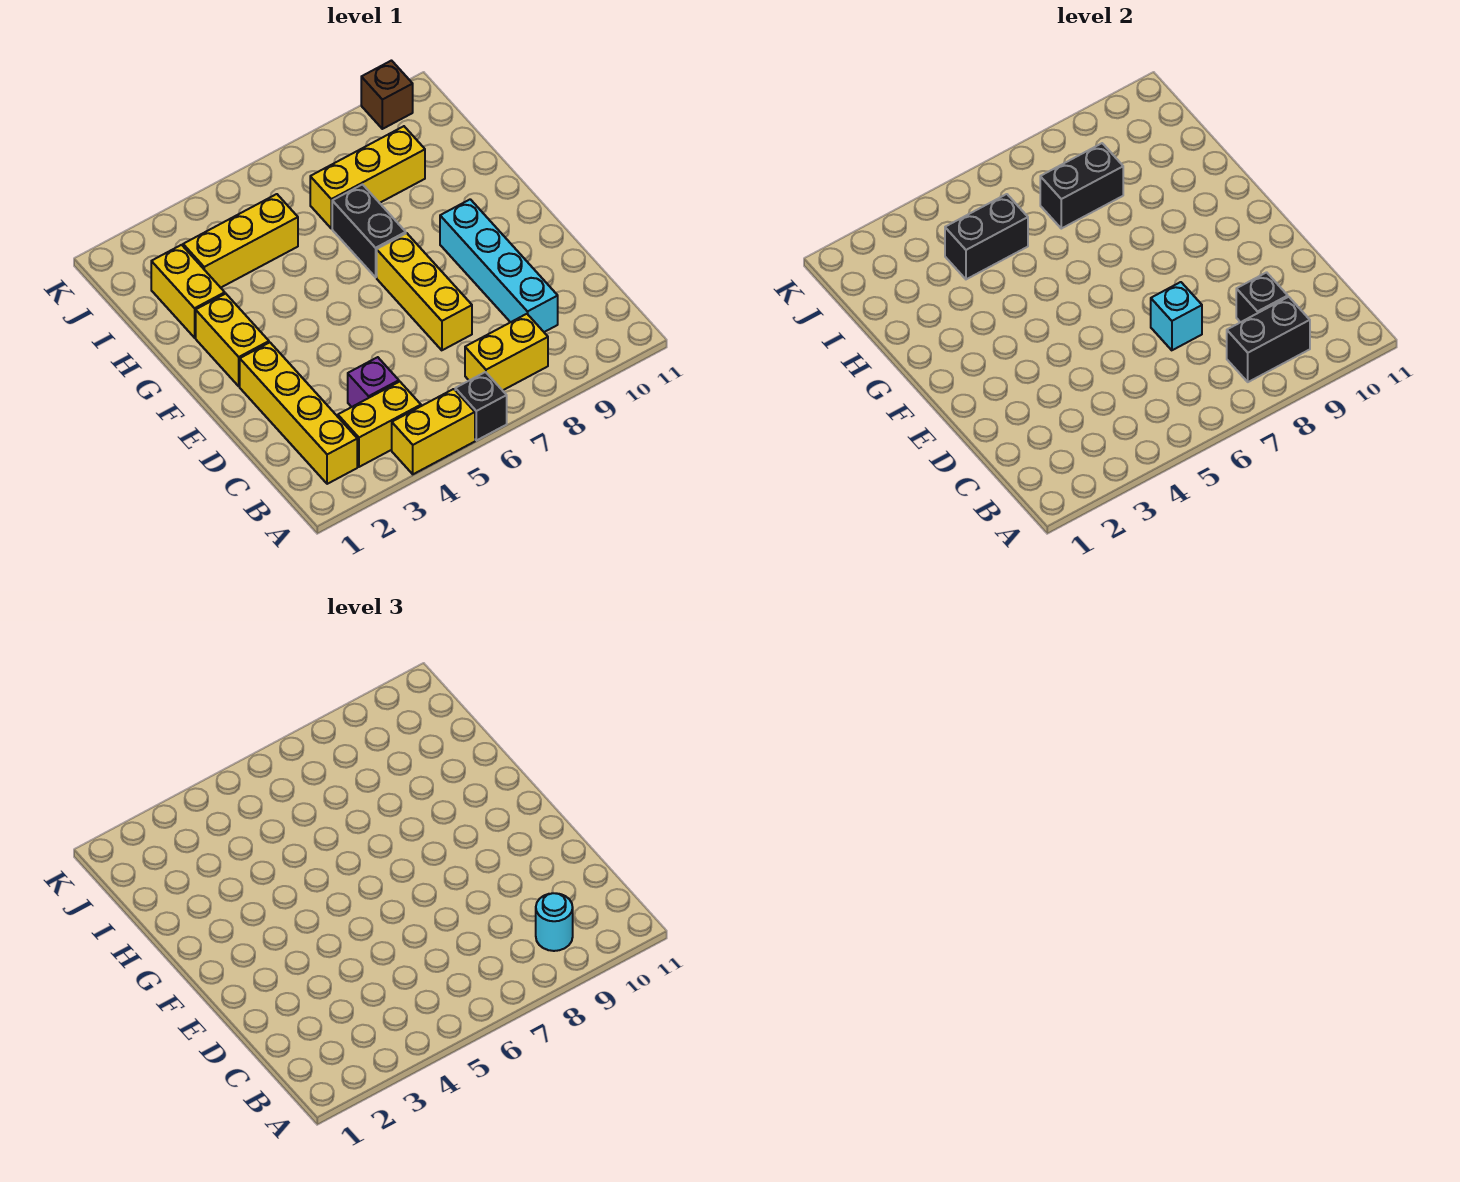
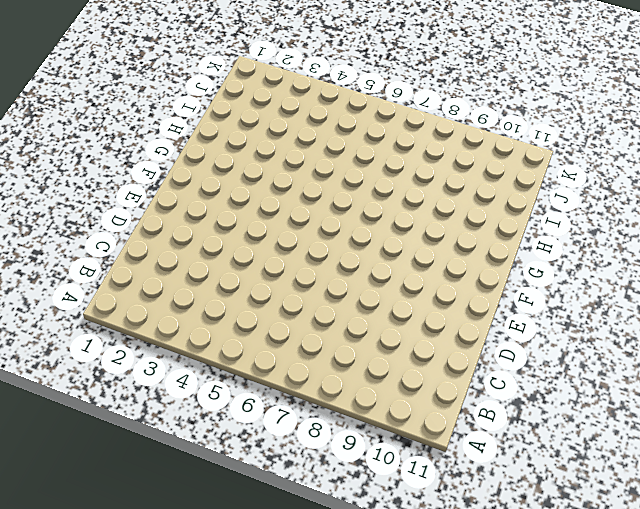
none -> yellow 1x2 brick [392,389,475,474]
none -> black 1x1 brick [455,372,507,440]
none -> yellow 1x4 brick [240,342,357,484]

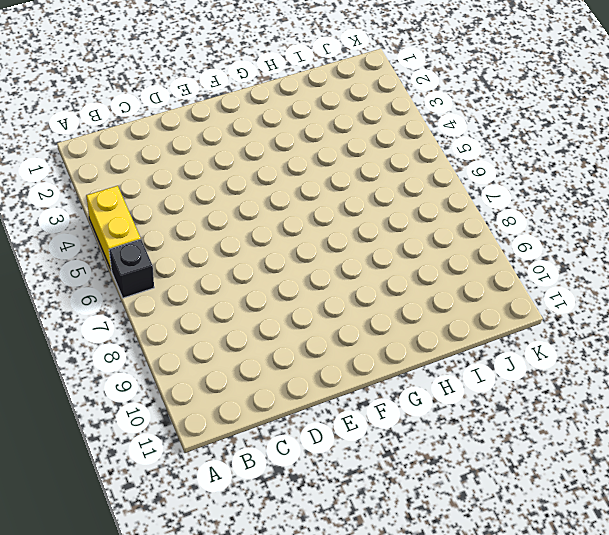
none -> yellow 1x4 brick [240,342,357,484]
none -> yellow 1x2 brick [338,382,421,467]
none -> yellow 1x2 brick [465,314,548,390]

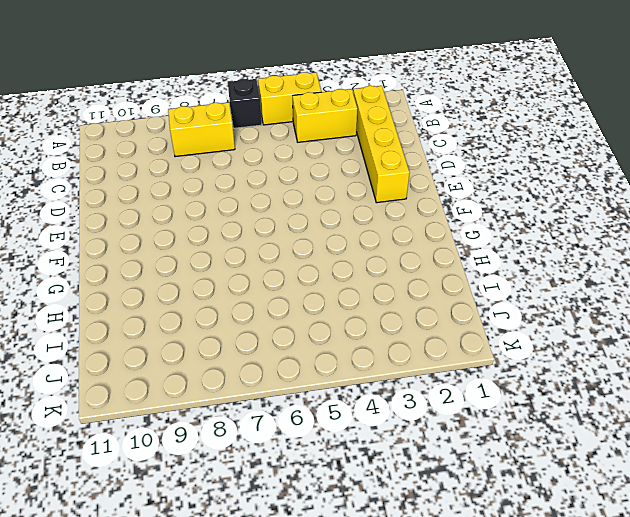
none -> purple 1x1 brick [348,357,399,407]
none -> cyan 1x4 brick [440,199,558,332]
none -> yellow 1x3 brick [377,233,472,350]

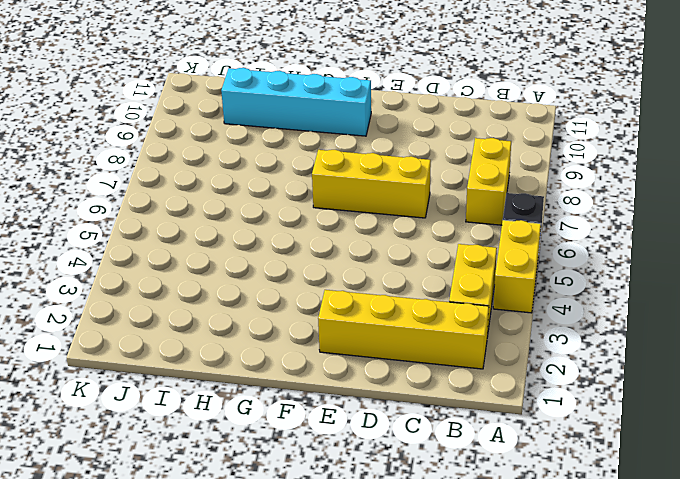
cyan 1x4 brick [221,68,371,136] -> cyan 1x4 brick moved to [440,199,558,332]
none -> purple 1x1 brick [348,357,399,407]
none -> yellow 1x2 brick [196,294,269,386]
none -> black 1x2 brick [332,185,406,277]

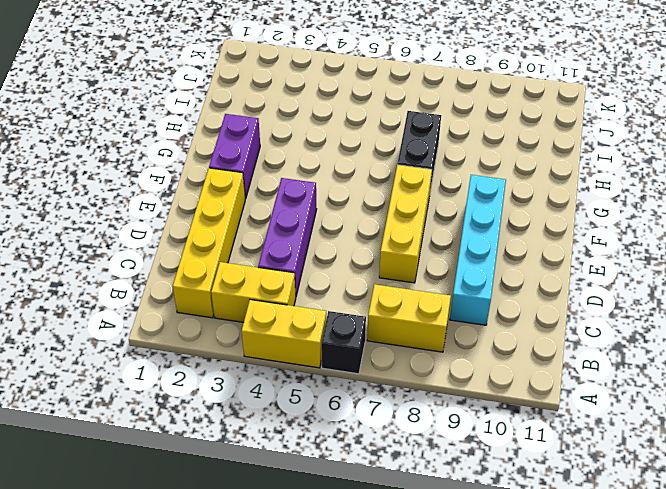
purple 1x3 brick [258,178,317,296] -> purple 1x1 brick [348,357,399,407]
purple 1x2 brick [209,114,260,198] -> yellow 1x2 brick [196,294,269,386]
none -> yellow 1x2 brick [151,245,225,338]
none -> yellow 1x3 brick [183,194,298,288]
none -> yellow 1x3 brick [310,126,425,229]

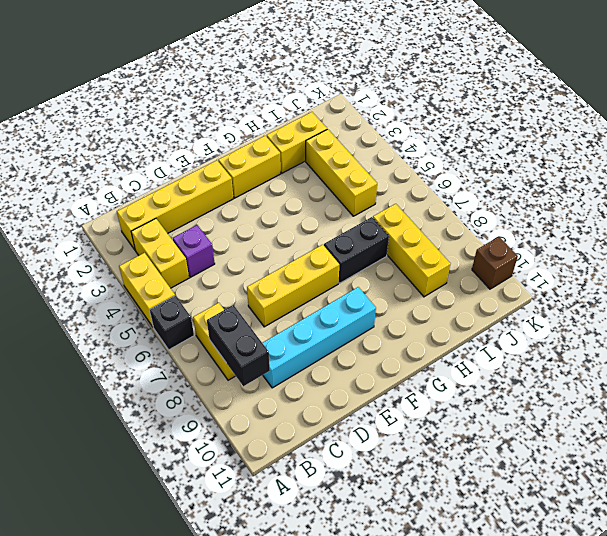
none -> black 1x1 brick [1236,272,1288,322]
none -> cyan 1x1 brick [1151,282,1202,350]
none -> black 1x2 brick [945,194,1028,279]

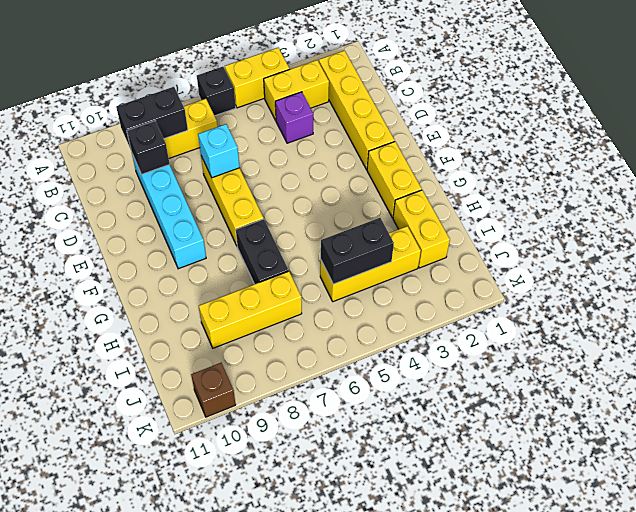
none -> black 1x2 brick [1040,143,1123,229]
none -> cyan 1x1 round brick [536,893,573,951]

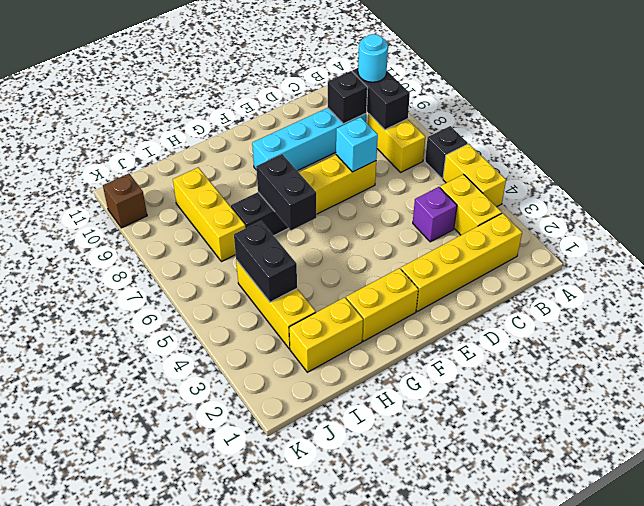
black 1x2 brick [256,154,316,230] -> black 1x2 brick moved to [1040,143,1123,229]

